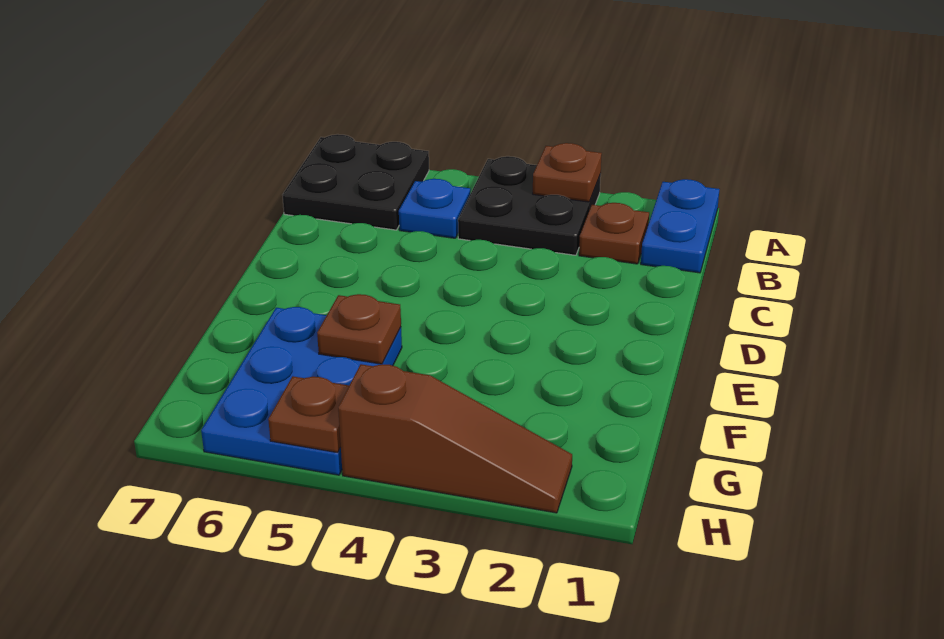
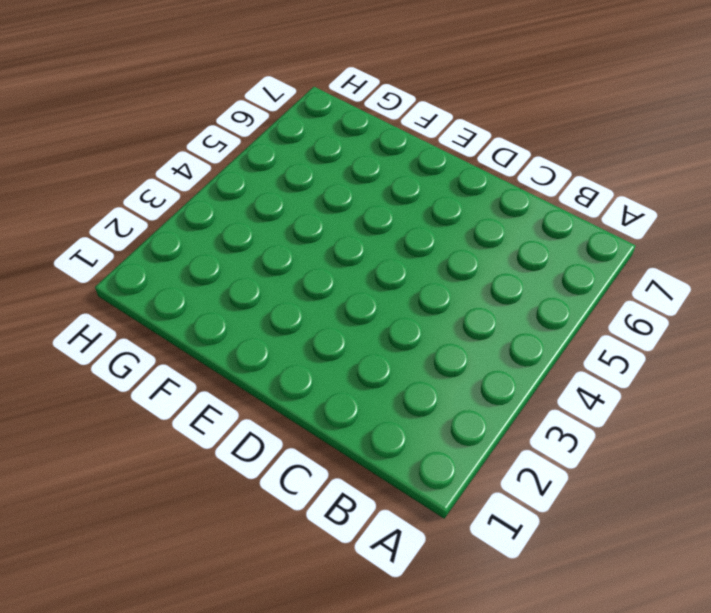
none -> blue 1x2 plate [641,179,719,273]
none -> black 2x2 plate [458,156,601,255]

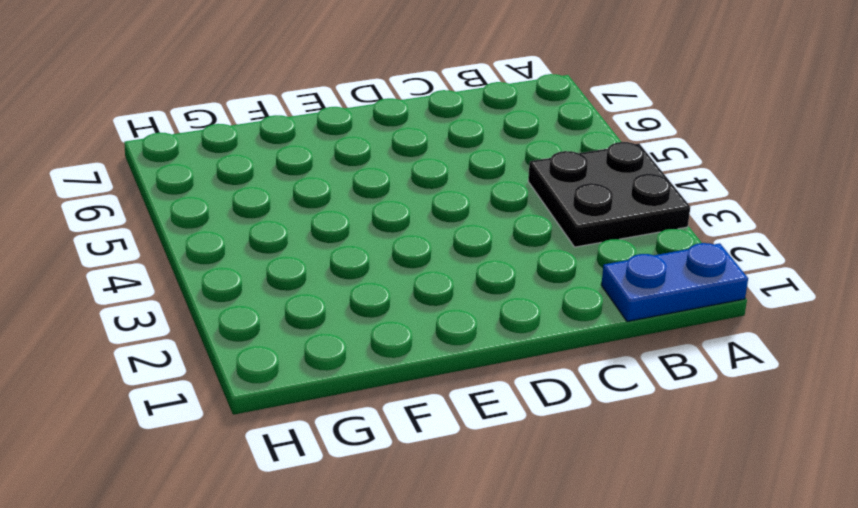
none -> black 2x2 plate [283,134,429,230]
none -> brown 1x1 plate [579,203,649,264]

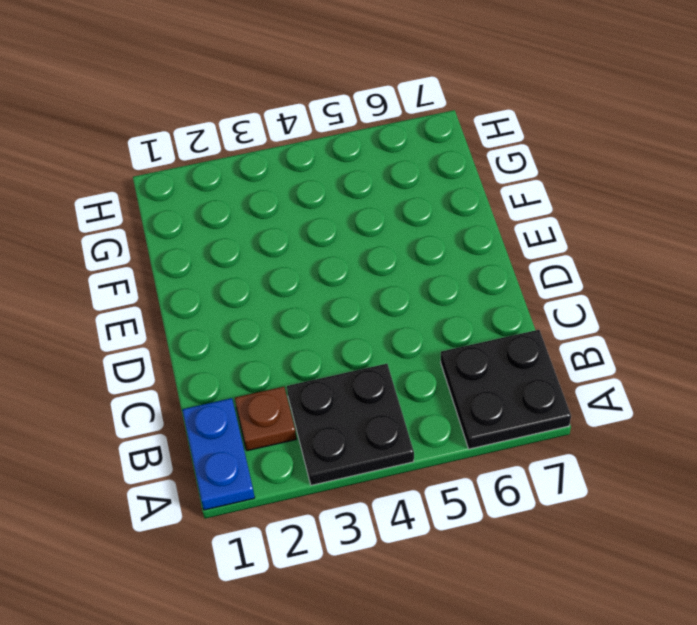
none -> blue 1x1 plate [399,179,470,238]
none -> blue 2x3 plate [201,307,402,475]

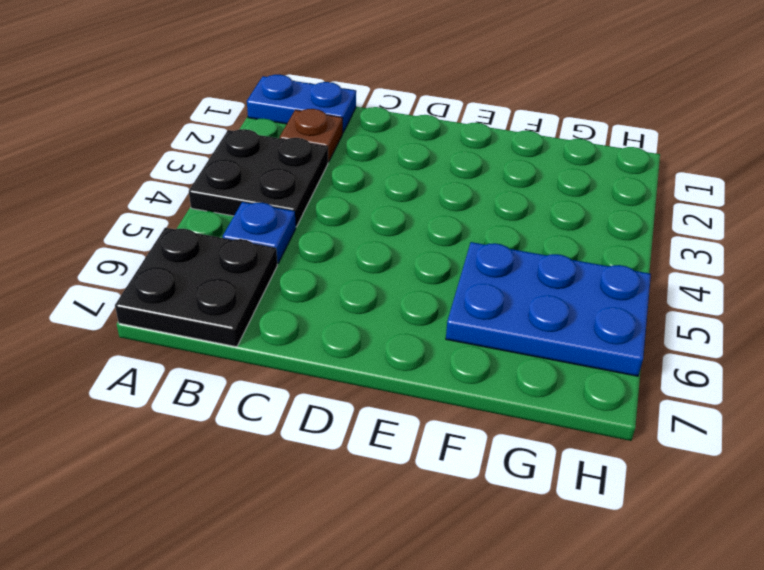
none -> brown 1x3 slope [338,364,572,513]
none -> brown 1x1 plate [533,143,602,202]

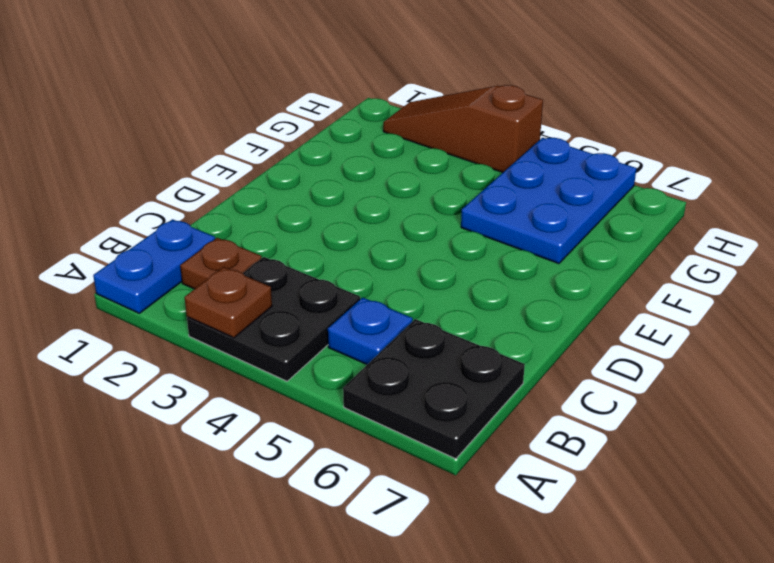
none -> brown 1x1 plate [317,294,401,364]
none -> brown 1x1 plate [268,376,349,453]

